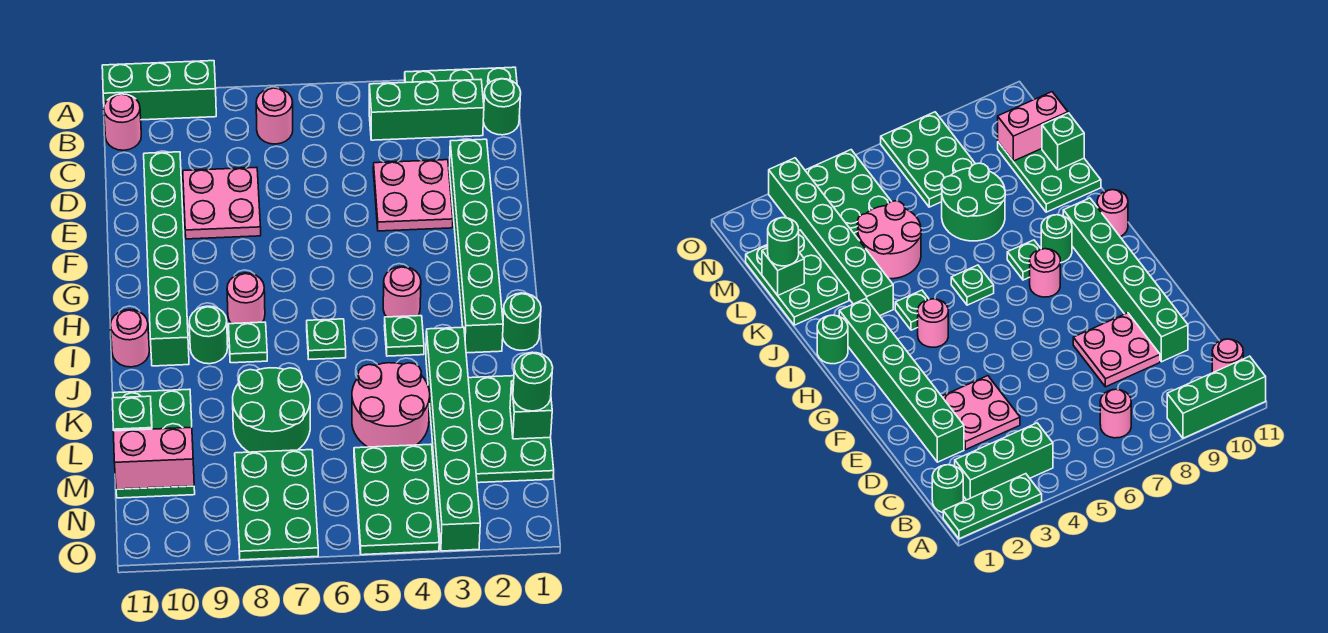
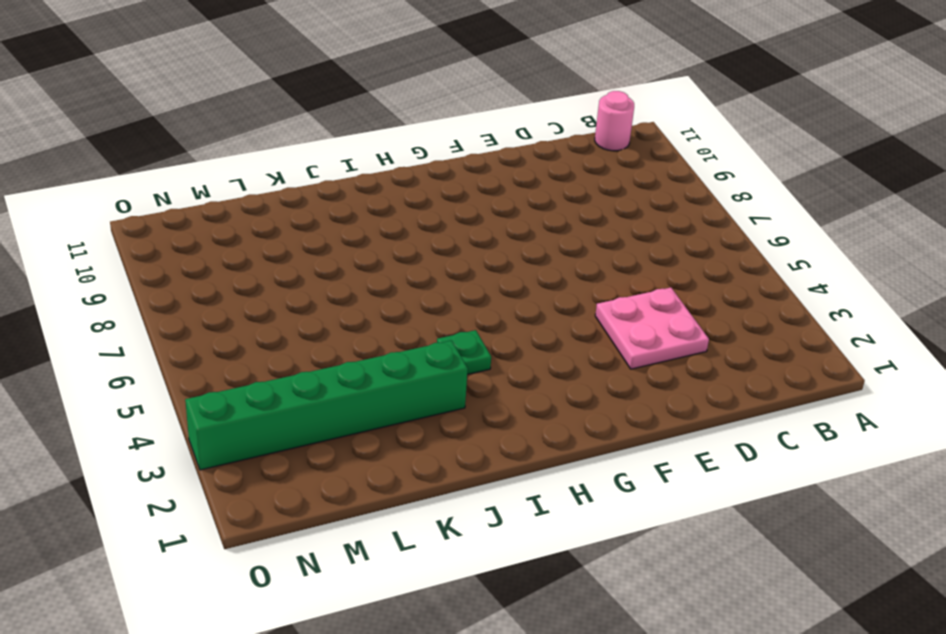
none -> green 1x3 plate [405,67,517,103]
none -> green 1x3 brick [102,61,216,120]
none -> green 1x1 round brick [483,79,521,135]

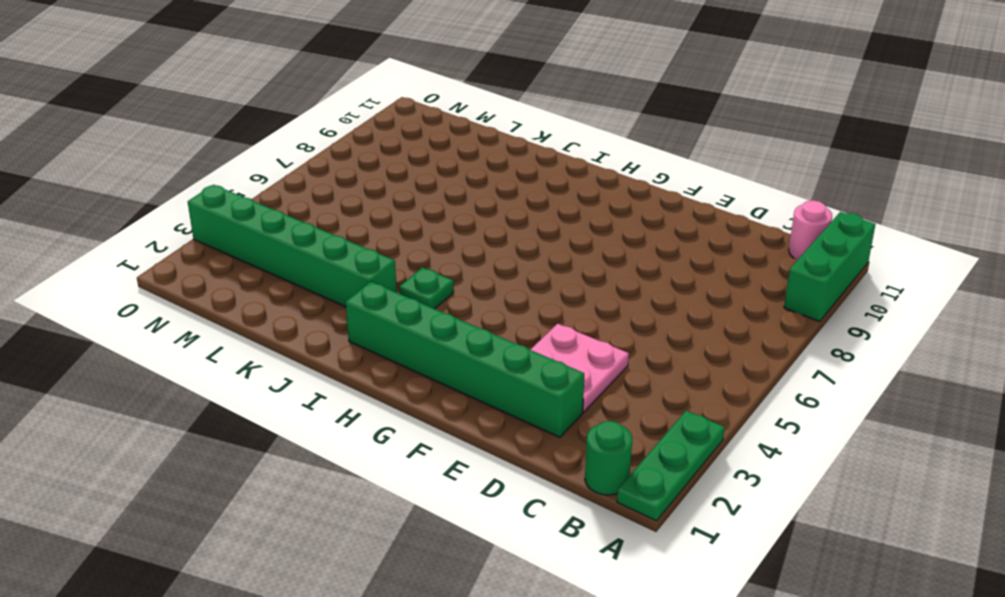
none -> green 1x3 brick [369,79,484,140]
none -> pink 1x1 round brick [256,88,293,144]
none -> pink 2x2 plate [183,168,261,239]

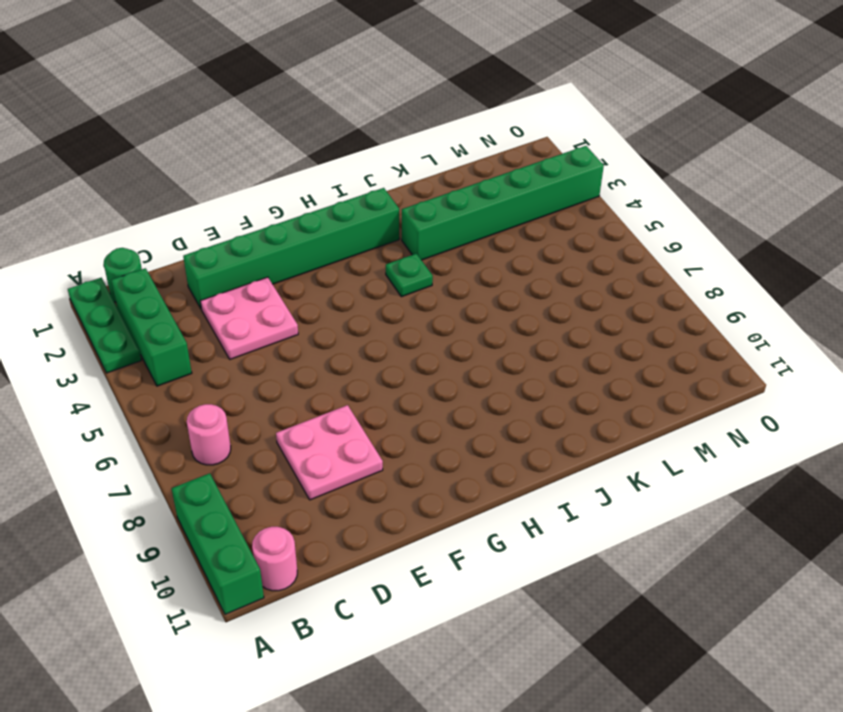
none -> green 1x6 brick [144,152,189,366]
none -> pink 1x1 round brick [383,266,421,317]
none -> pink 1x1 round brick [227,273,265,324]

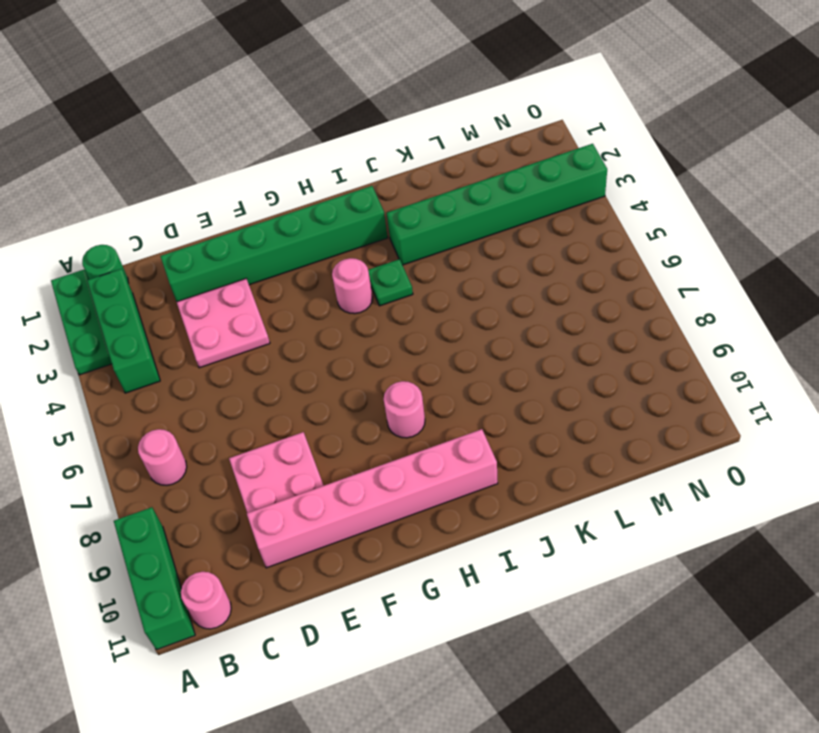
pink 1x6 brick [247,429,498,568] -> green 1x6 brick [144,152,189,366]
none -> green 1x1 round brick [503,293,541,350]
none -> green 1x1 plate [307,319,346,359]
none -> green 1x1 plate [228,322,267,363]

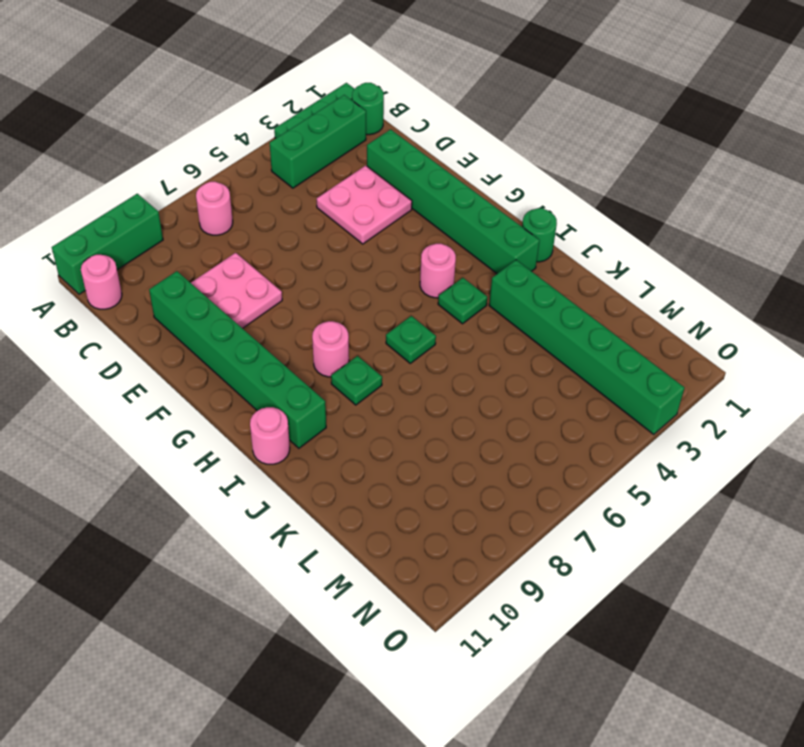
none -> green 1x1 round brick [189,306,228,364]
none -> green 2x3 plate [468,376,554,483]
none -> pink 2x2 round brick [352,363,430,447]

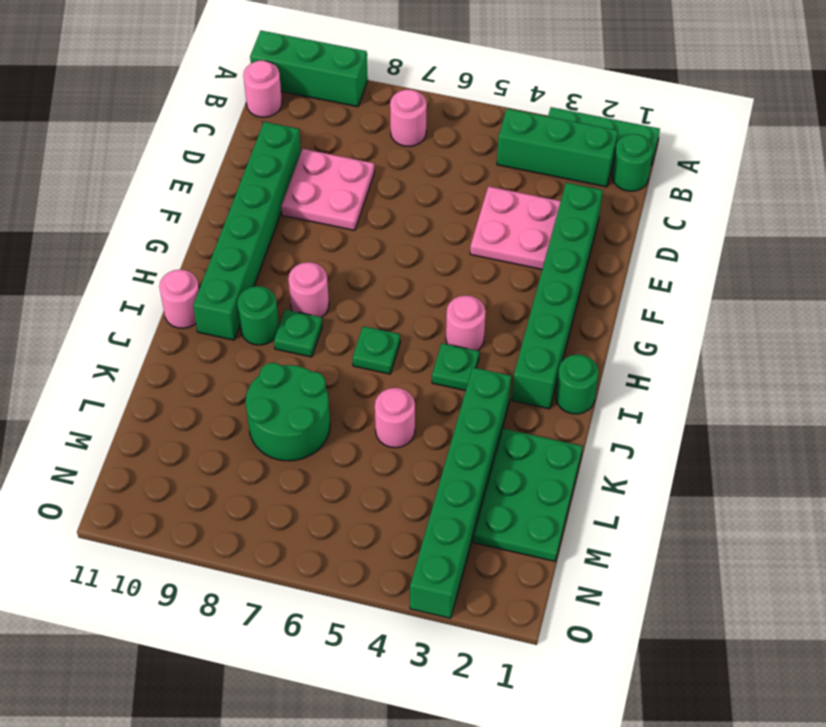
pink 1x1 round brick [375,388,415,448] -> pink 2x2 round brick [352,363,430,447]
none -> green 2x3 plate [113,389,195,498]
none -> green 2x3 plate [354,444,439,555]
none -> green 2x3 plate [235,450,318,560]

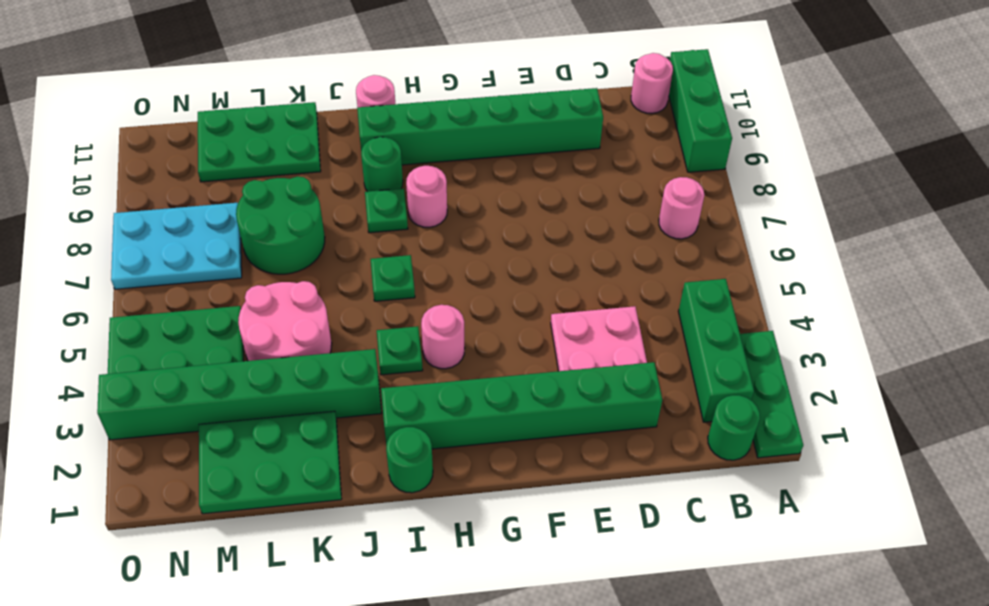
cyan 2x3 plate [111,203,242,289] -> green 2x3 plate [235,450,318,560]
none -> pink 2x2 plate [183,168,261,239]
none -> green 1x1 brick [510,381,552,439]
none -> green 1x1 brick [112,396,152,431]

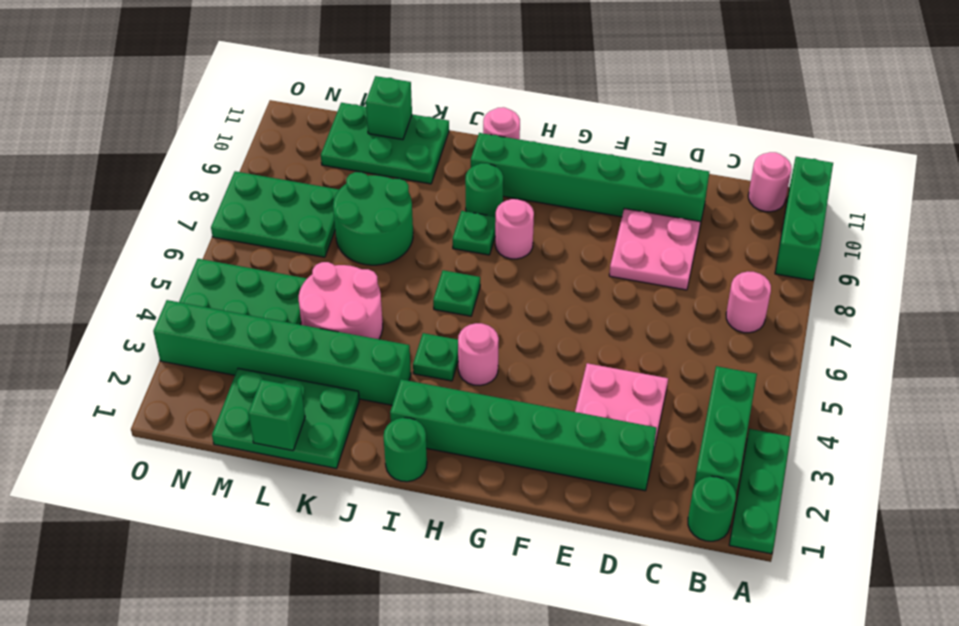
none -> pink 1x2 brick [113,428,194,489]
none -> green 1x1 round brick [513,352,553,411]

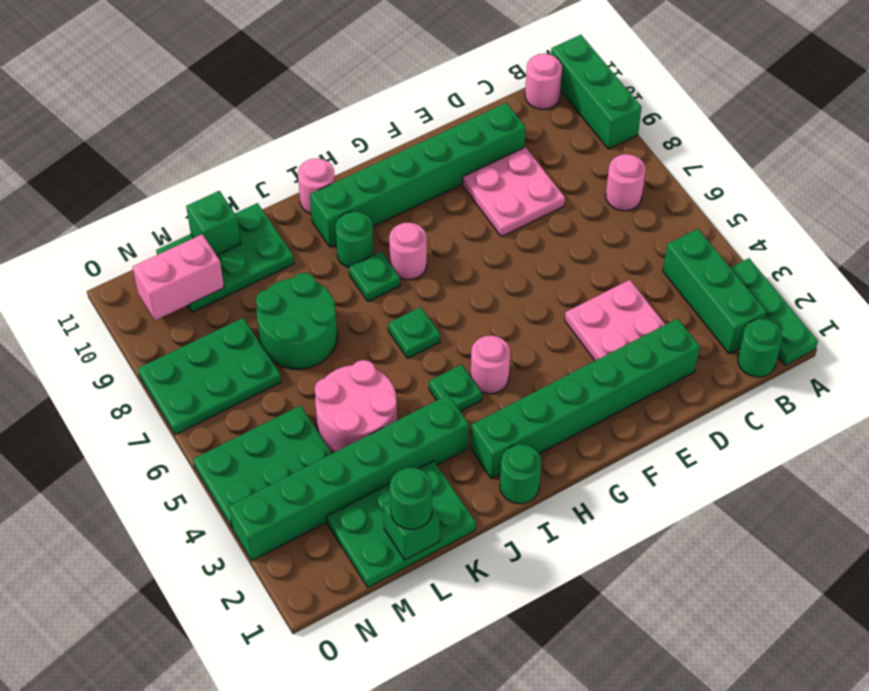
pink 1x2 brick [133,234,224,320] -> pink 1x2 brick turned to [113,428,194,489]

